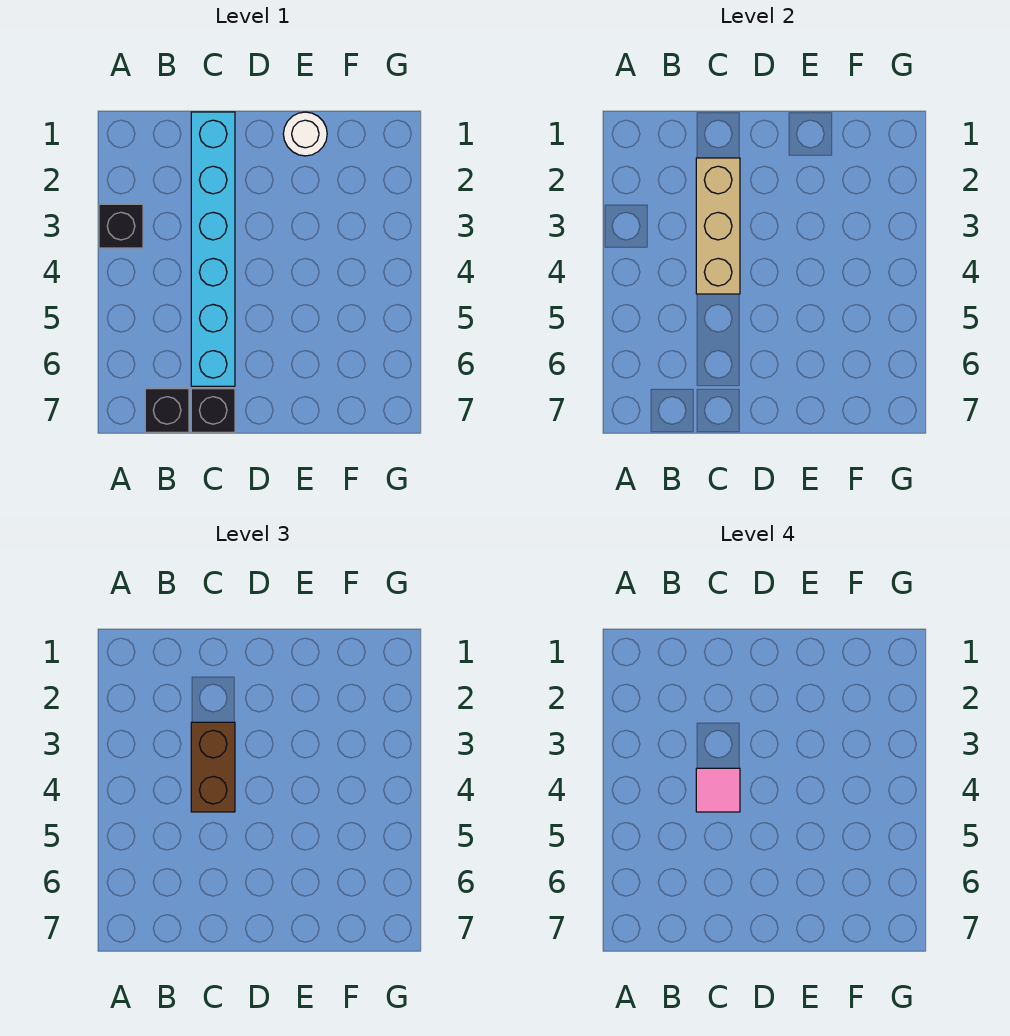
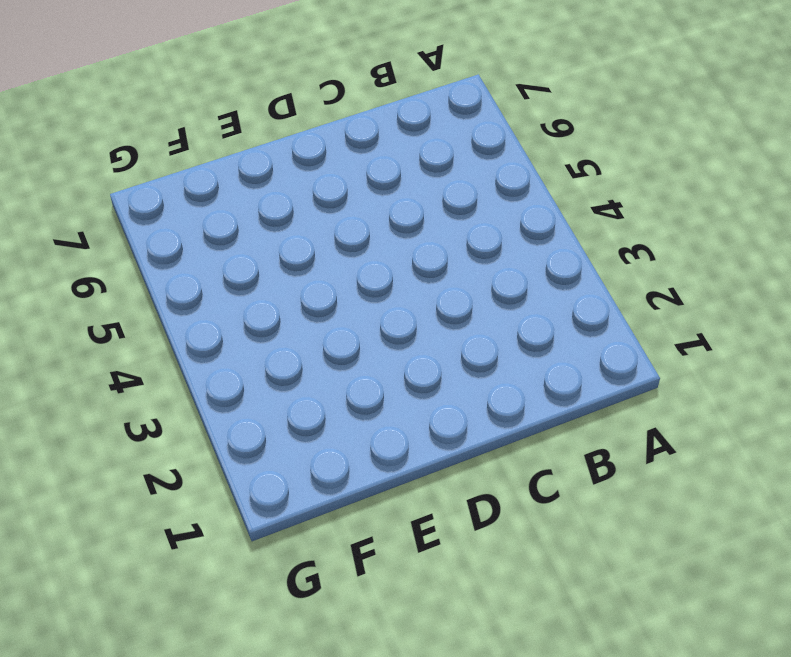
none -> black 1x1 brick [99,204,143,248]
none -> black 1x1 brick [145,389,189,432]

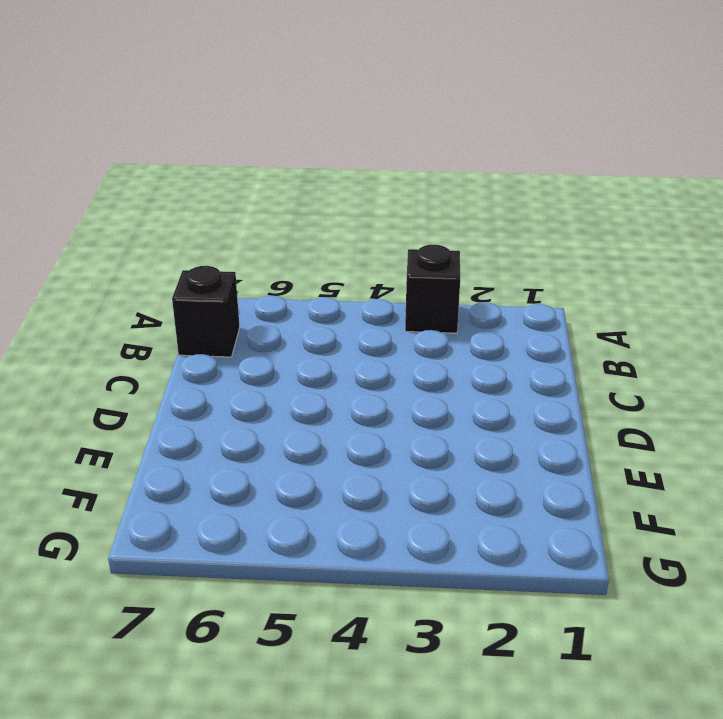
none -> cyan 1x6 brick [191,112,235,386]
none -> black 1x1 brick [191,389,235,432]

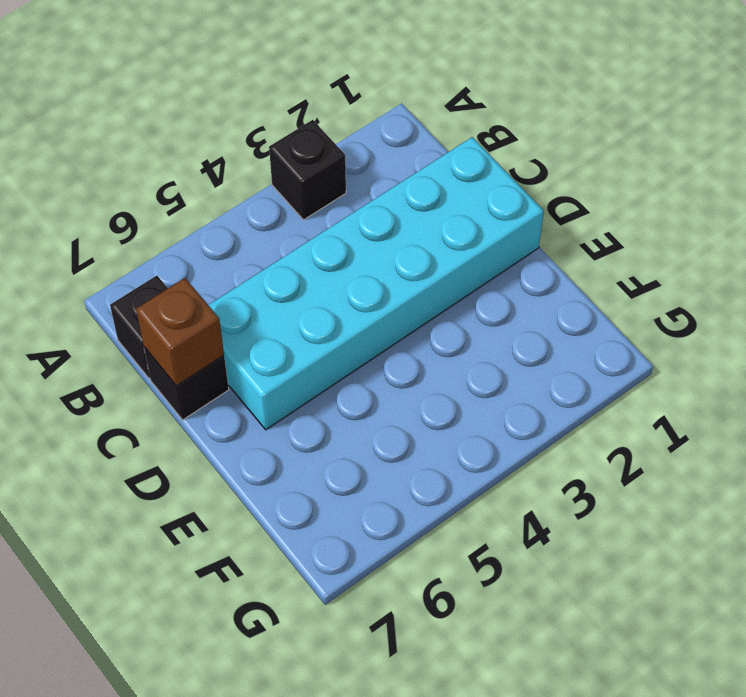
cyan 2x6 brick [208,137,544,430] -> cyan 1x6 brick [191,112,235,386]
brown 1x1 brick [136,278,224,386] -> none
none -> white 1x1 round brick [283,112,327,156]
none -> tan 1x3 brick [696,158,740,294]

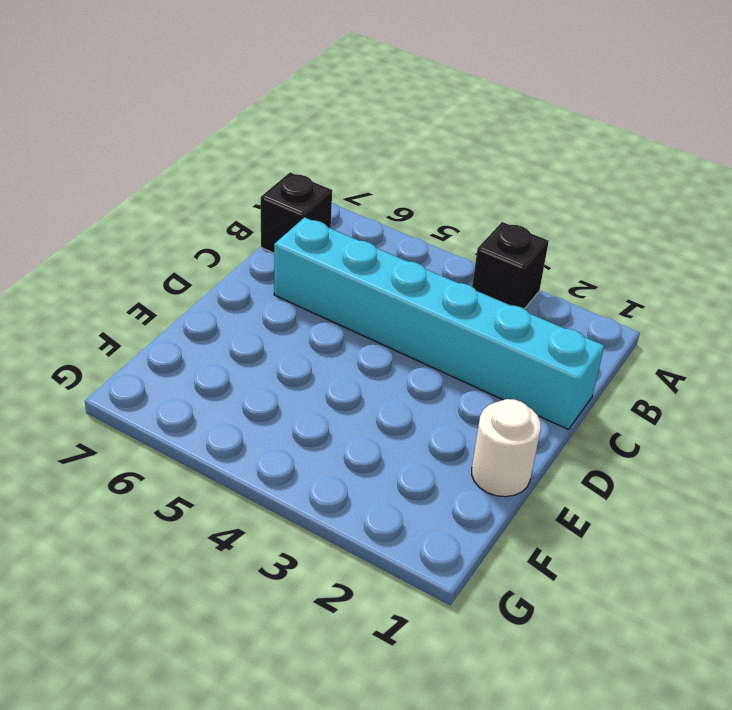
none -> black 1x1 brick [191,389,235,432]
none -> tan 1x3 brick [696,158,740,294]

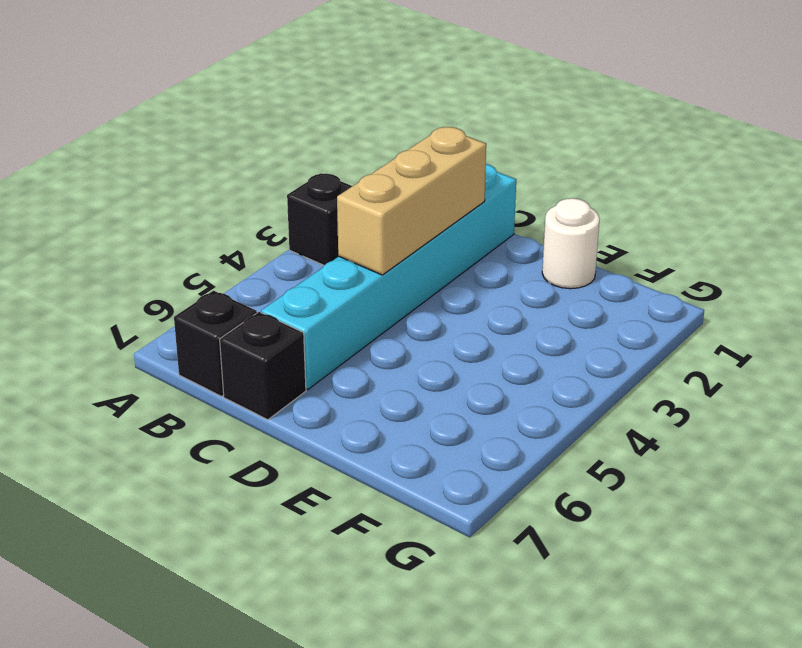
none -> brown 1x2 brick [191,722,235,812]
none -> pink 1x1 tile [696,768,740,812]

